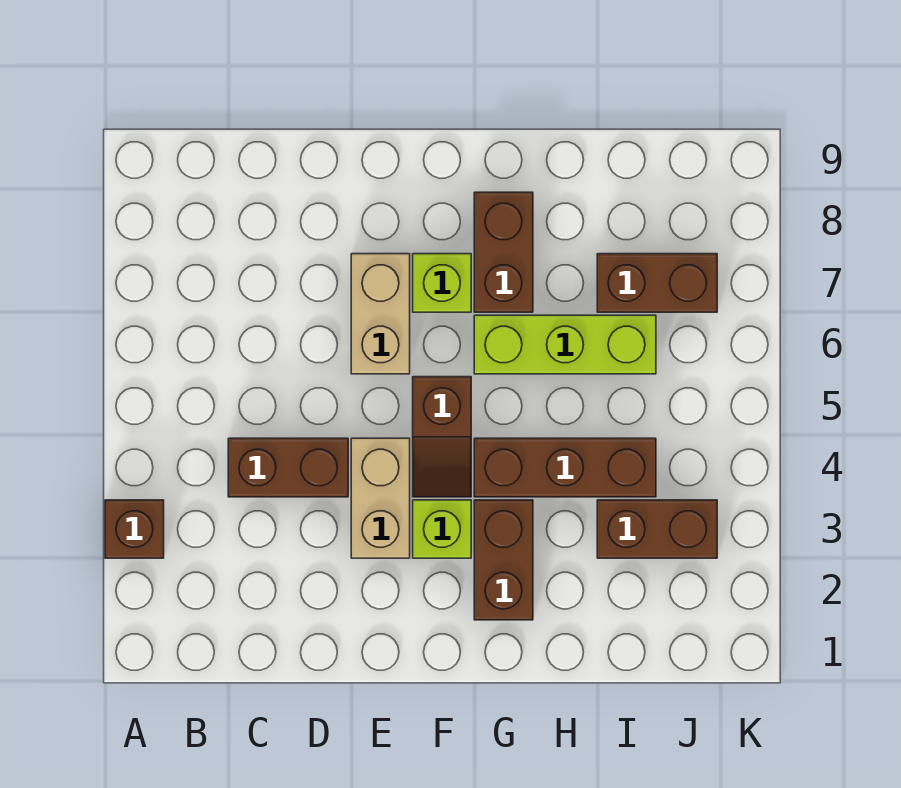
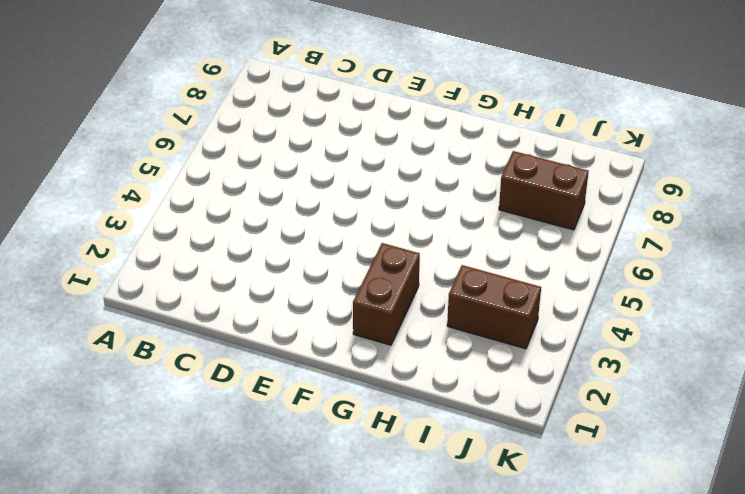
none -> brown 1x1 brick [105,500,164,558]
none -> brown 1x2 brick [228,438,348,497]
none -> tan 1x2 brick [351,438,410,558]

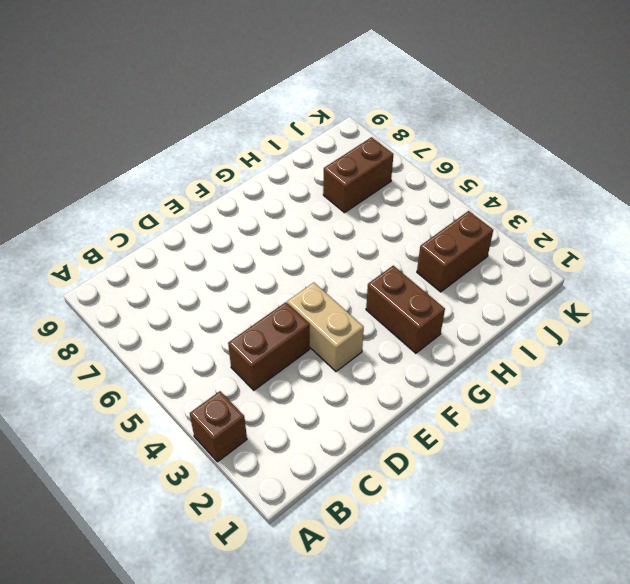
none -> tan 1x2 brick [351,254,410,374]
none -> lime 1x1 brick [413,500,471,558]
none -> brown 1x2 slope [413,377,471,497]

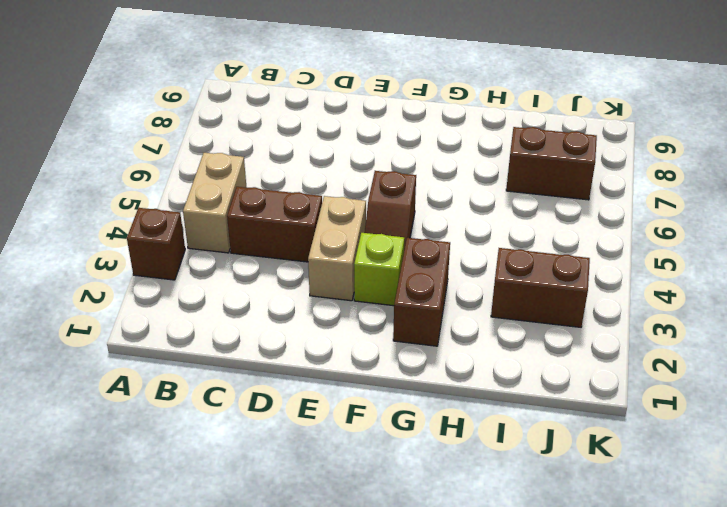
tan 1x2 brick [183,153,247,253] -> tan 1x2 brick moved to [351,254,410,374]
none -> lime 1x1 brick [413,254,471,312]
none -> brown 1x3 brick [474,438,656,497]
none -> lime 1x3 brick [474,315,656,374]

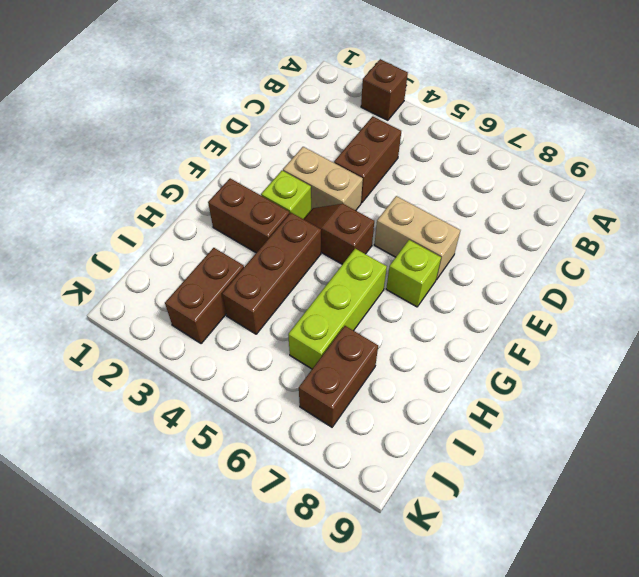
none -> brown 1x2 brick [474,192,533,312]

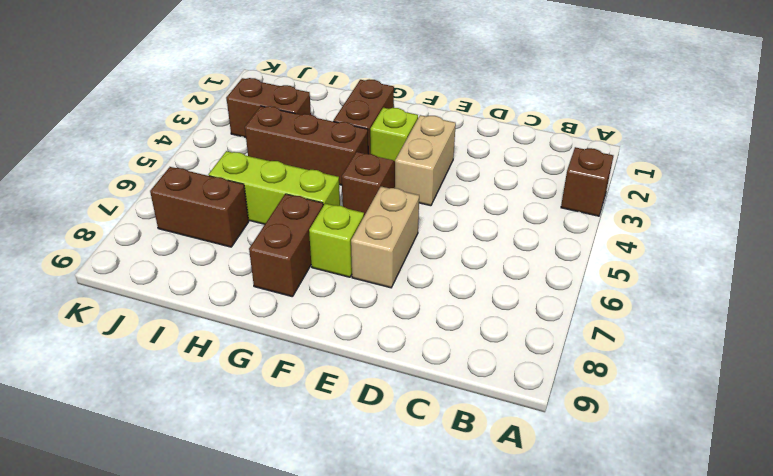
none -> brown 1x2 brick [228,438,348,497]

